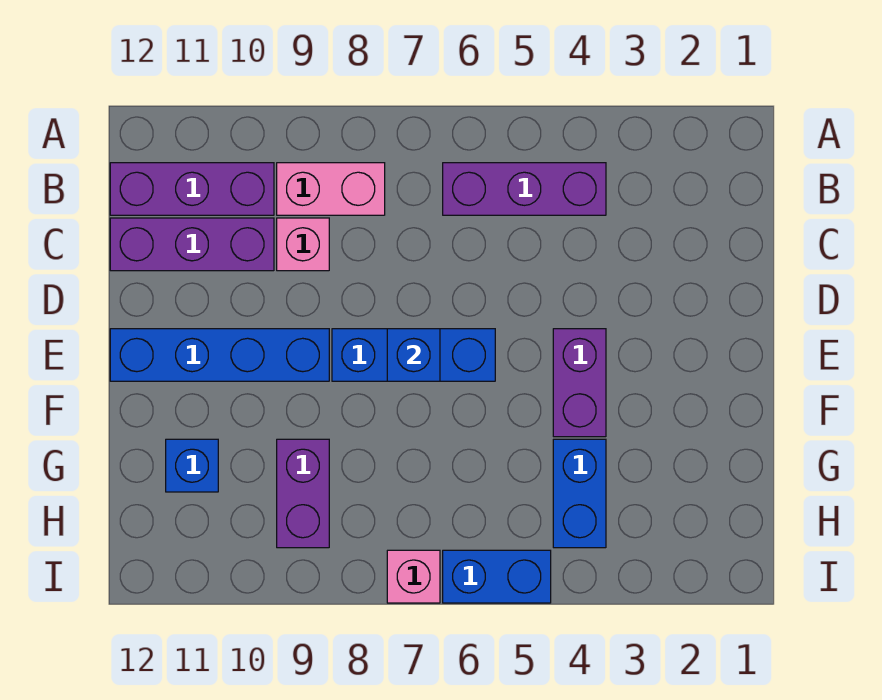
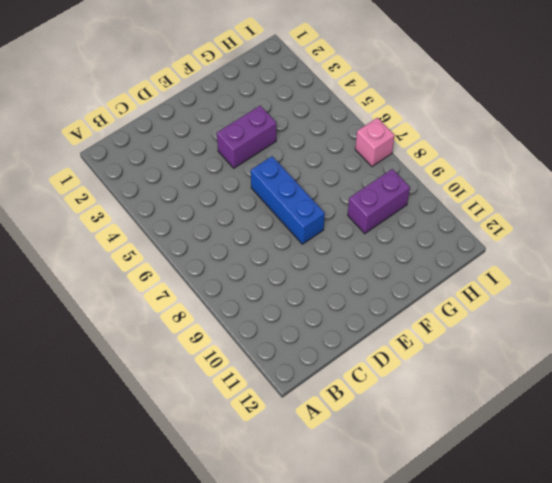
none -> purple 1x3 brick [443,163,606,215]
none -> pink 1x2 brick [277,163,385,215]
none -> purple 1x3 brick [110,163,274,215]

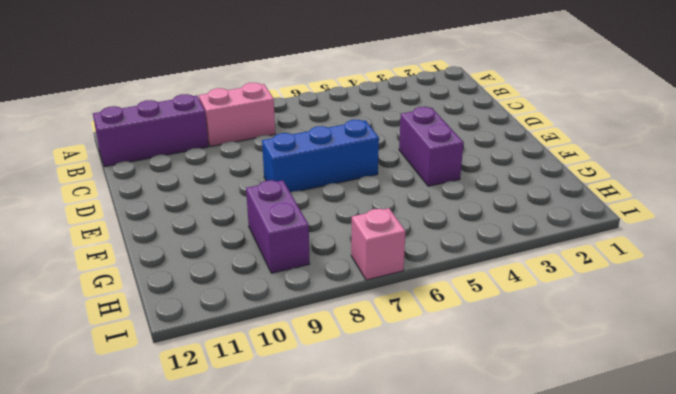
none -> purple 1x3 brick [443,163,606,215]
none -> pink 1x1 brick [277,218,329,271]
none -> purple 1x3 brick [110,218,274,271]

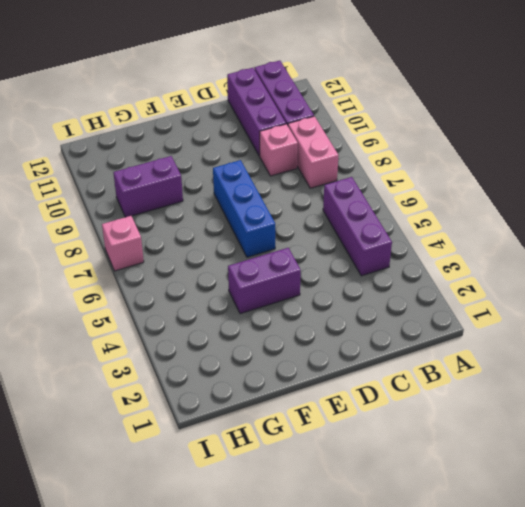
none -> blue 1x4 brick [110,329,329,381]
none -> blue 1x2 brick [553,439,606,548]
none -> blue 1x1 brick [166,439,218,492]

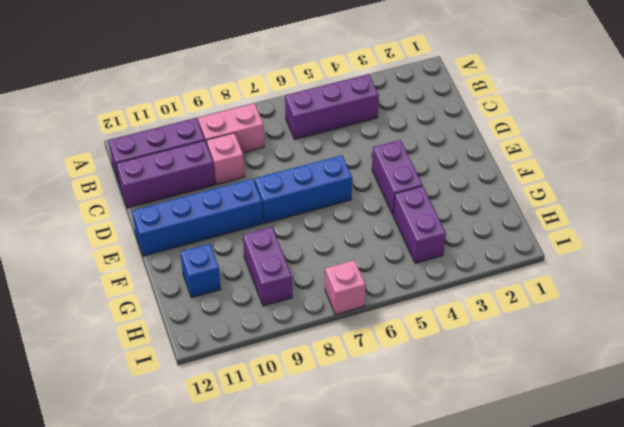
purple 1x2 brick [393,186,446,263] -> blue 1x2 brick [553,439,606,548]
none -> blue 1x2 brick [443,550,551,603]
none -> blue 1x1 brick [387,329,440,381]

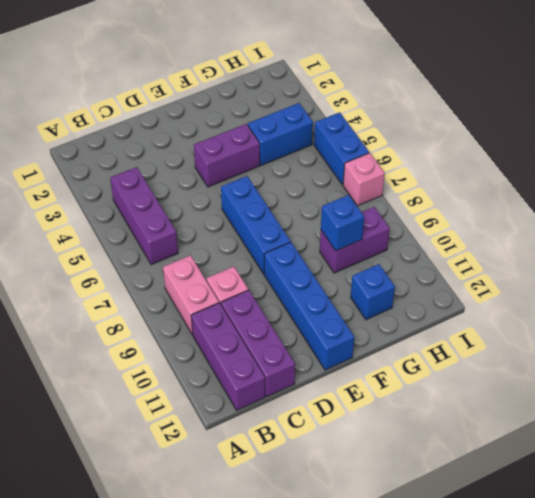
blue 1x1 brick [321,195,364,251] -> blue 1x1 brick moved to [387,329,440,381]

